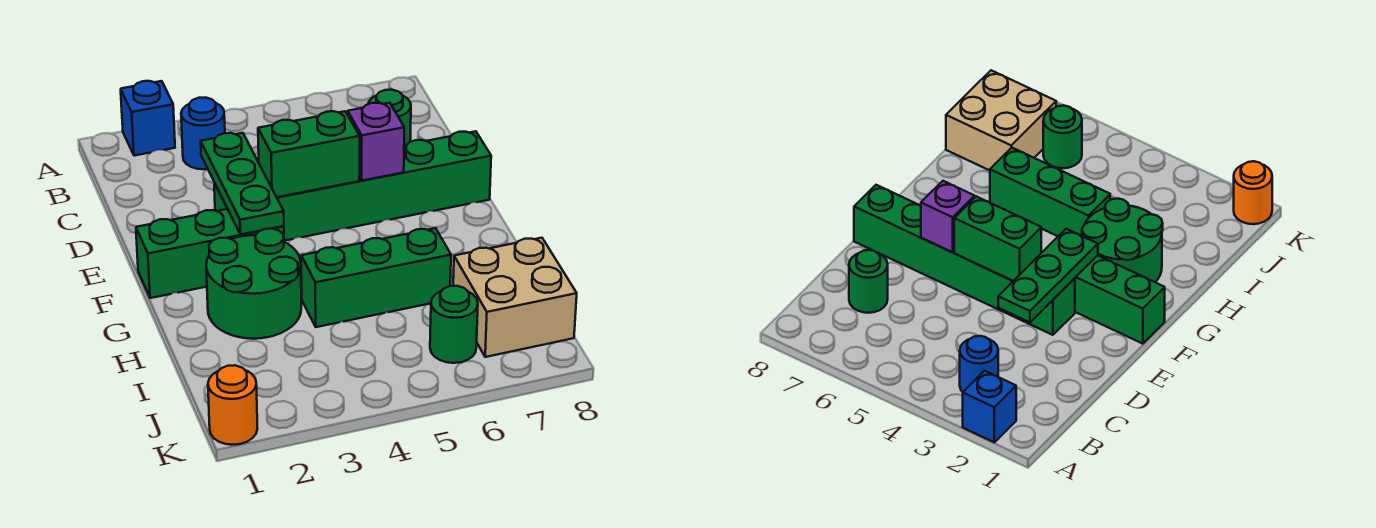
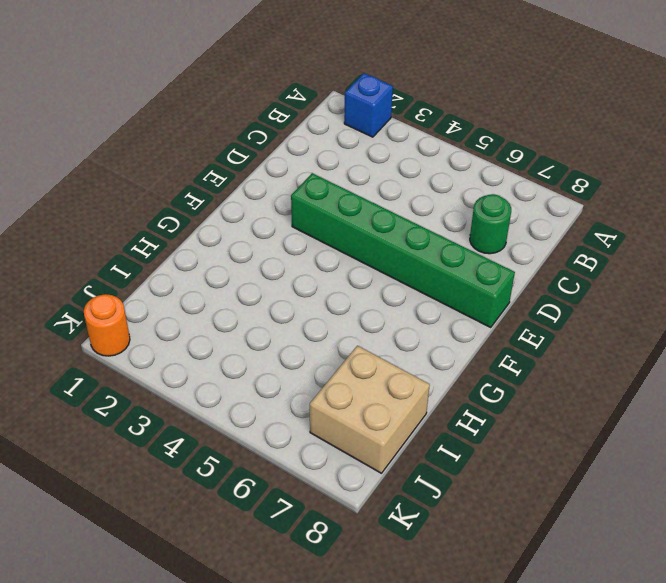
none -> blue 1x1 round brick [181,98,225,169]
none -> green 1x3 brick [136,209,284,298]
none -> green 2x2 round brick [206,229,301,339]

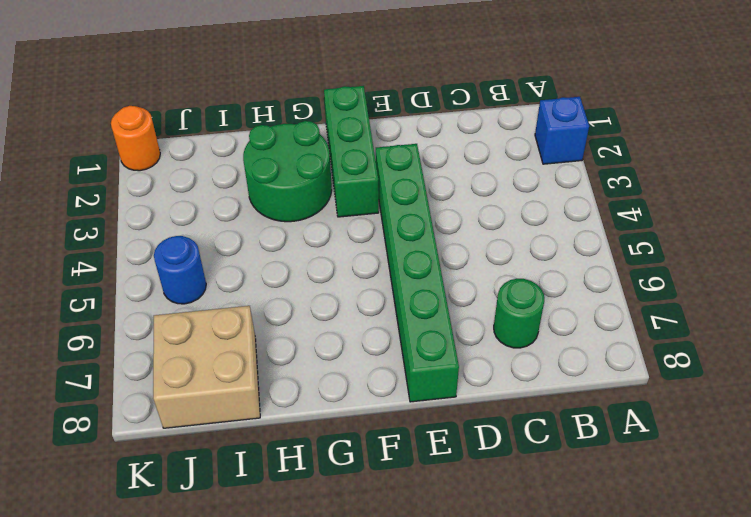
blue 1x1 round brick [154,236,206,304] -> blue 1x1 round brick moved to [181,98,225,169]
none -> green 1x3 brick [301,228,451,327]
none -> green 1x1 round brick [430,286,478,363]
none -> green 1x3 plate [201,133,284,234]

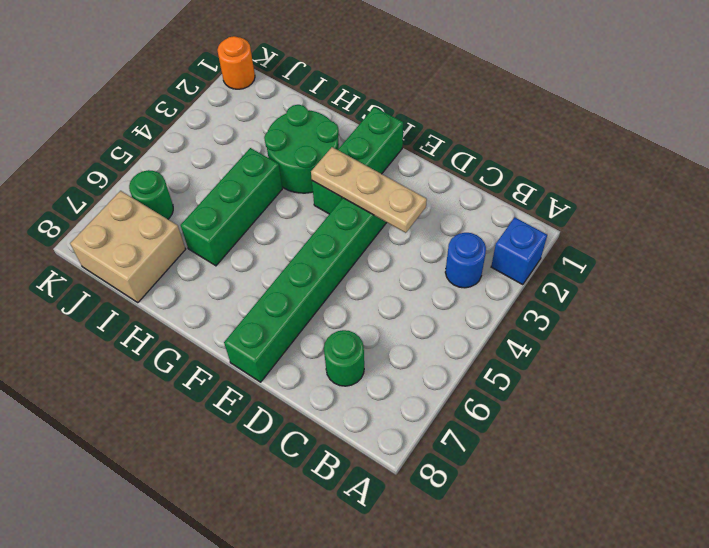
tan 1x3 plate [311,147,427,233] -> green 1x3 plate [201,133,284,234]
none -> green 1x2 brick [258,111,360,197]
none -> purple 1x1 brick [348,103,404,181]

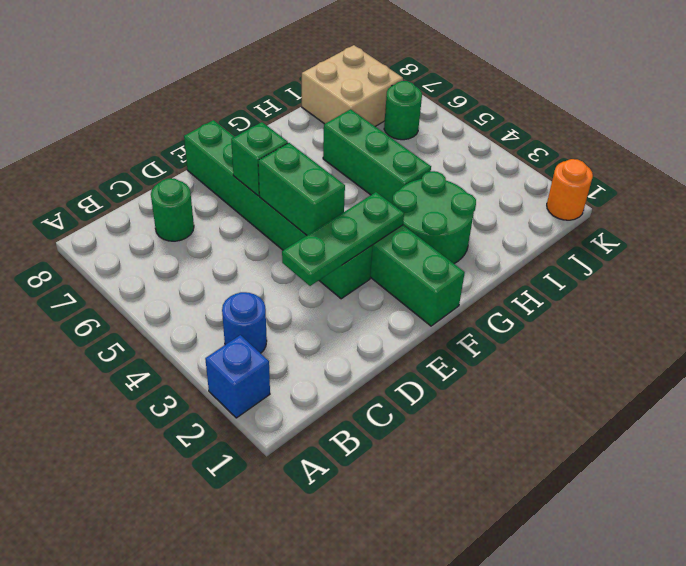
green 1x1 brick [231,122,288,196] -> purple 1x1 brick [348,103,404,181]

